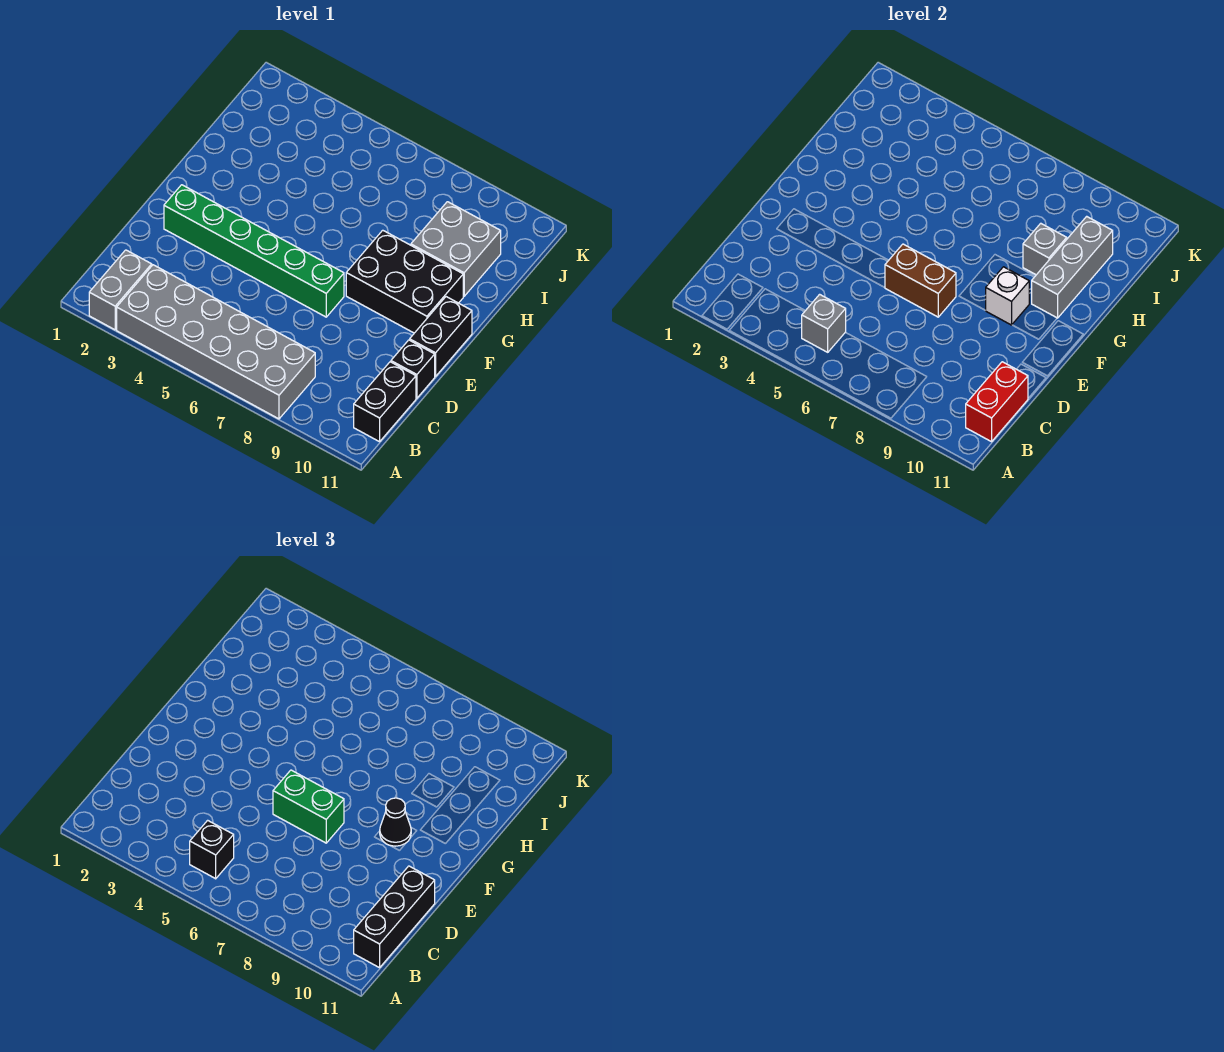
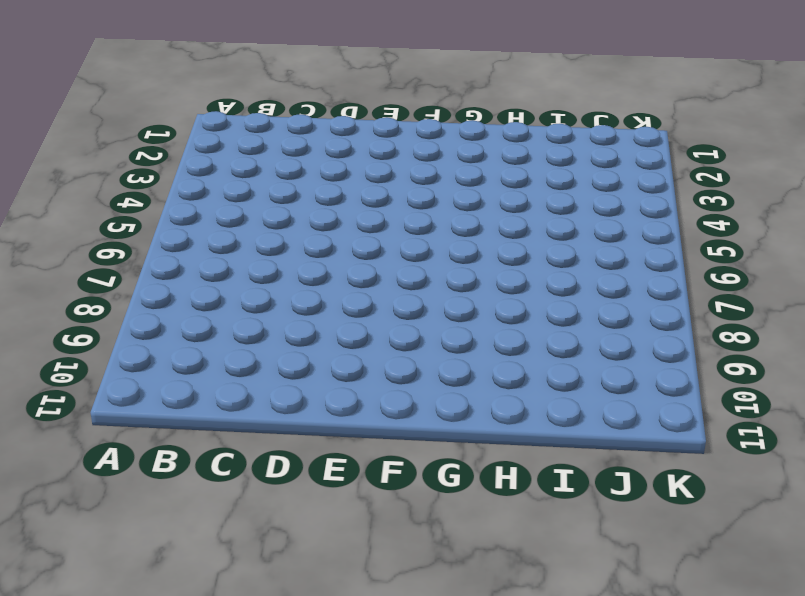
none -> grey 1x2 brick [89,250,152,330]
none -> grey 2x6 brick [117,265,315,419]
none -> black 1x2 brick [354,362,416,442]

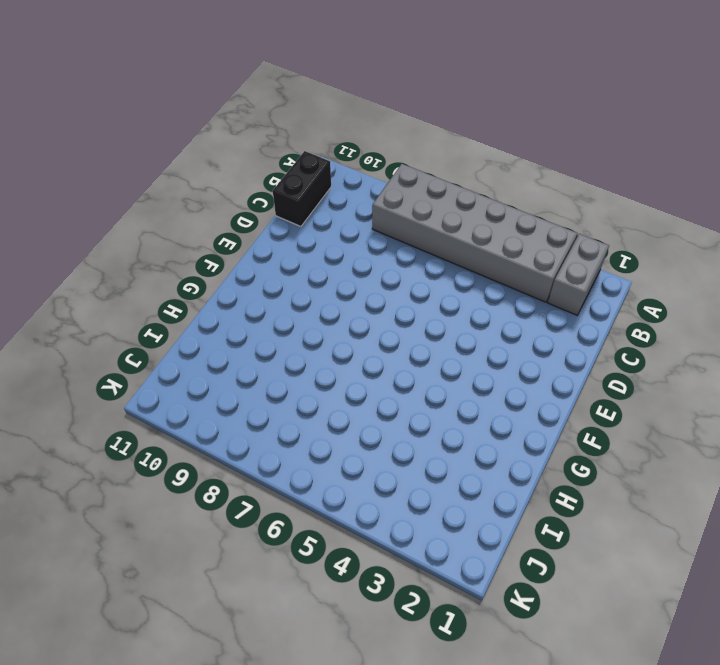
none -> black 1x1 brick [391,340,435,398]
none -> green 1x6 brick [164,185,344,317]
none -> black 1x2 brick [410,297,472,376]

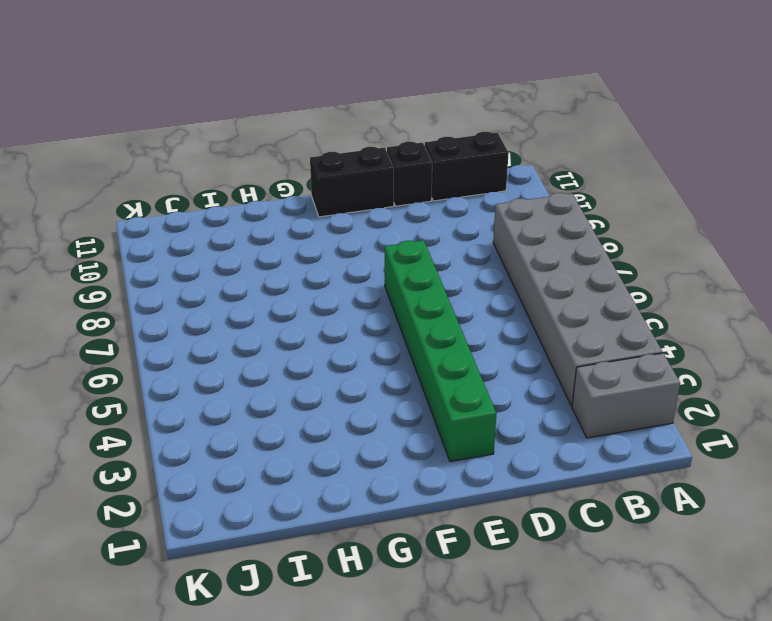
none -> black 2x3 brick [346,230,463,333]
none -> grey 2x2 brick [411,202,501,296]
none -> grey 1x1 brick [802,294,846,352]

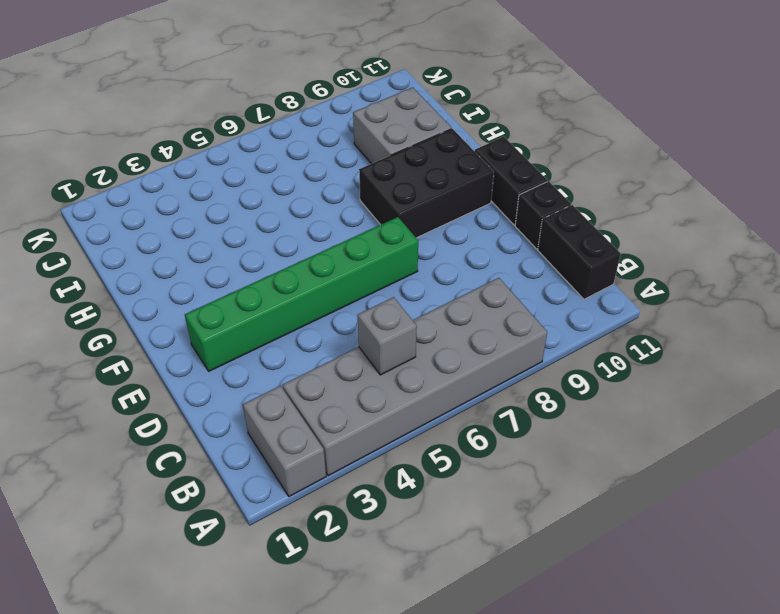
none -> red 1x2 brick [966,362,1028,442]
none -> brown 1x2 brick [885,244,956,317]
none -> white 1x1 brick [985,267,1029,325]

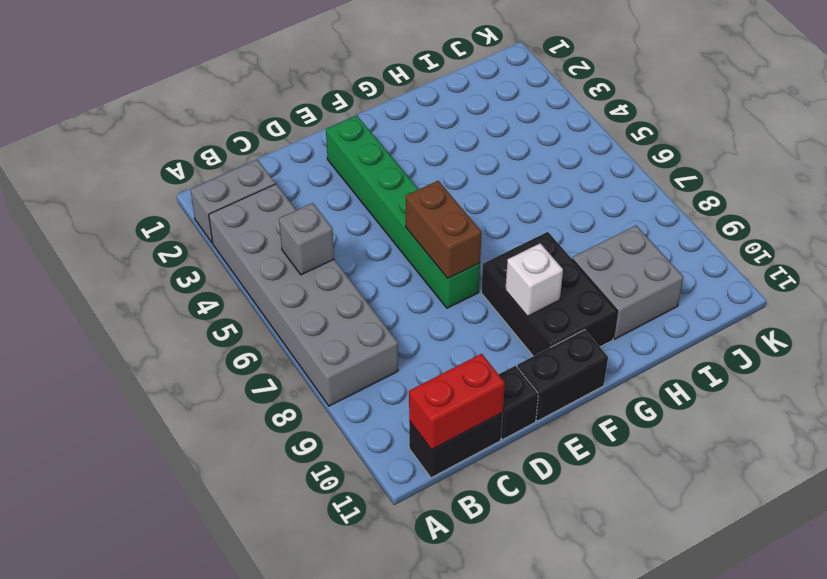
none -> grey 1x3 brick [1032,216,1113,318]
none -> grey 1x1 brick [1023,223,1067,275]
none -> black 1x1 brick [190,820,234,879]

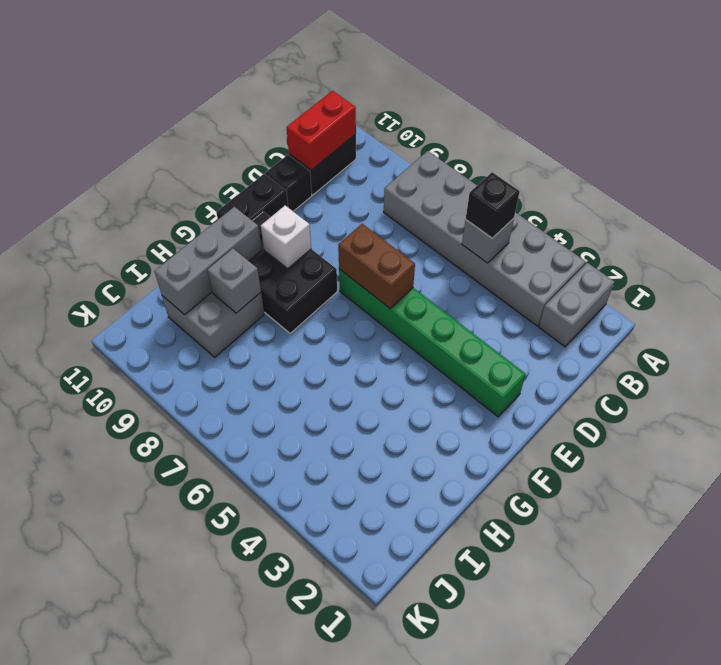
none -> black 1x3 brick [354,866,435,968]
none -> green 1x2 brick [273,770,344,843]
none -> black 1x1 cone [380,798,411,846]

